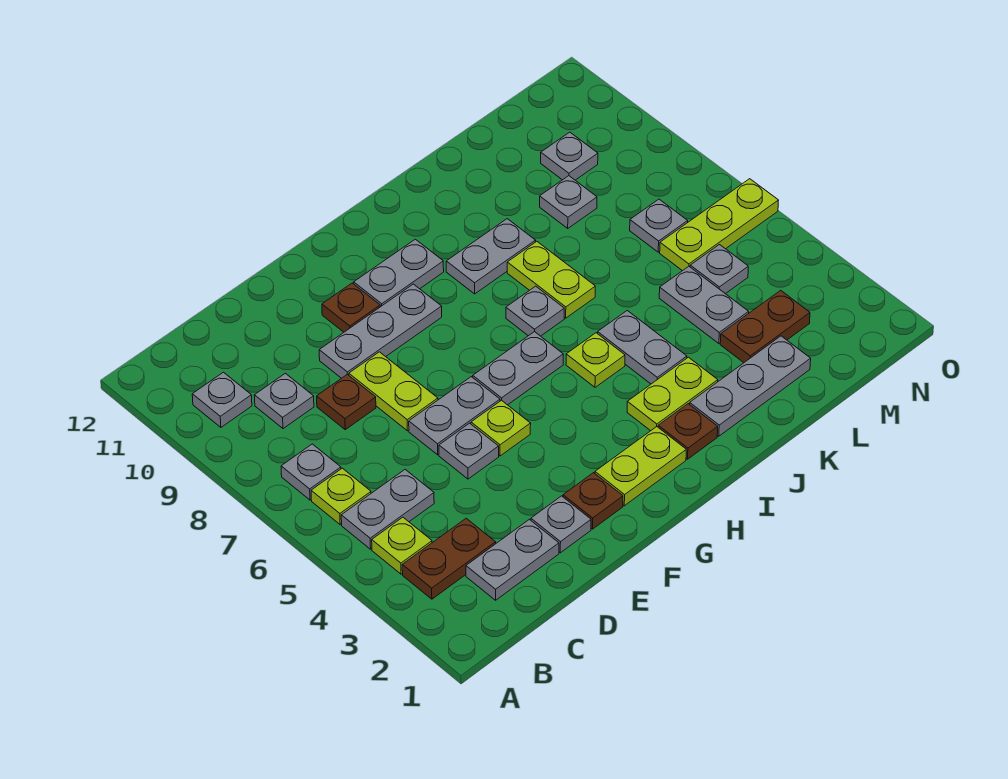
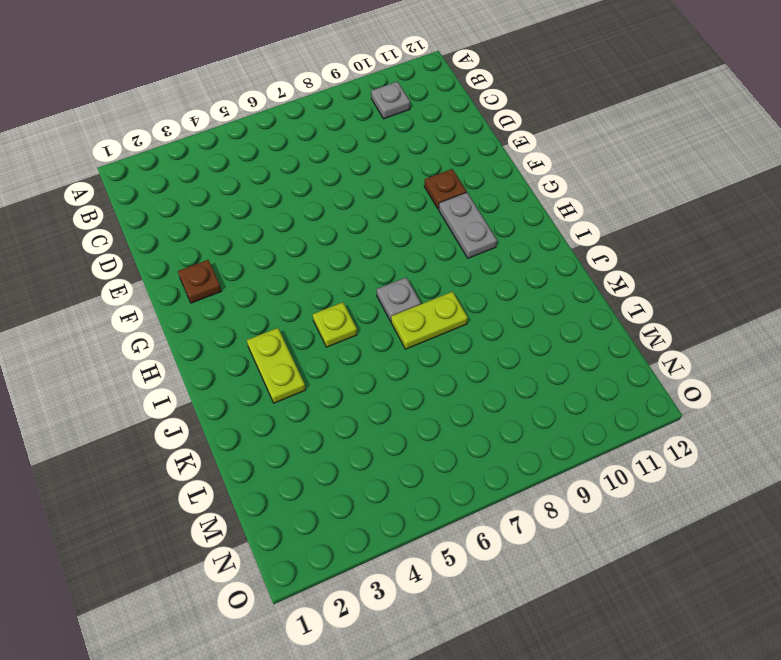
none -> brown 1x2 plate [402,518,496,599]
none -> lime 1x1 plate [372,517,432,574]
none -> grey 1x2 plate [341,470,434,549]
none -> lime 1x1 plate [311,468,371,524]

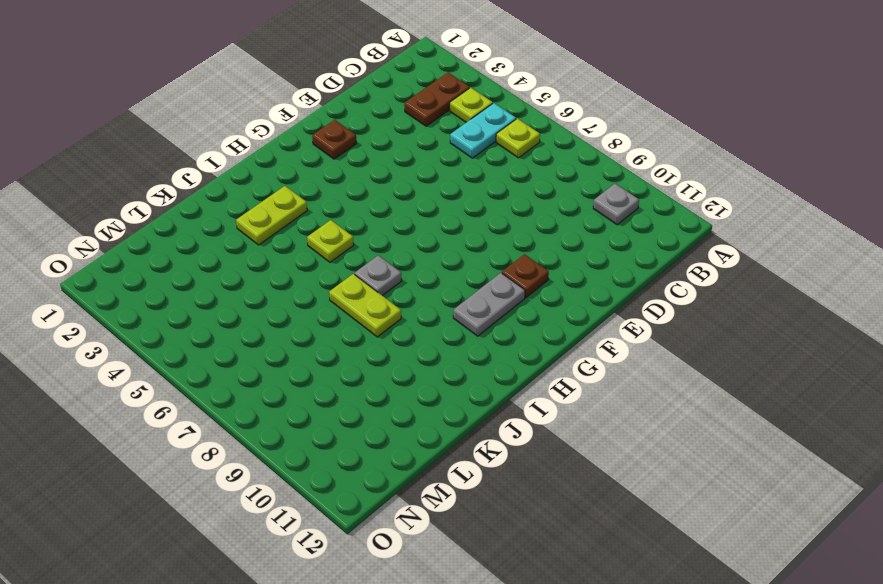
cyan 1x2 plate [450,103,516,158] -> grey 1x2 plate [341,470,434,549]
none -> grey 1x1 plate [281,444,341,500]
none -> grey 1x2 plate [466,519,559,600]
none -> grey 1x1 plate [254,373,314,429]
none -> brown 1x1 plate [317,374,376,430]

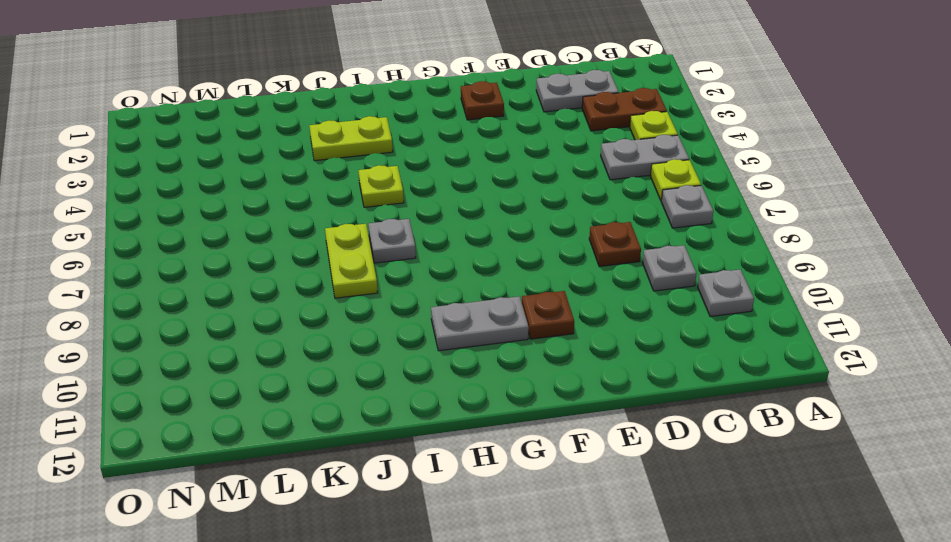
none -> grey 1x1 plate [531,496,591,553]
none -> grey 1x1 plate [439,423,499,479]
none -> grey 1x2 plate [409,377,500,455]
none -> lime 1x2 plate [349,352,438,431]

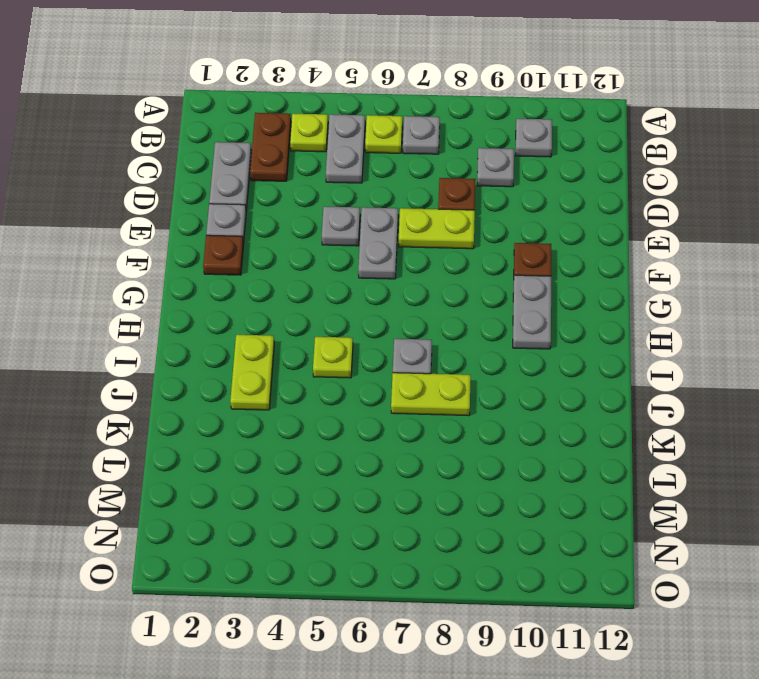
none -> grey 1x3 plate [319,284,442,378]
none -> lime 1x1 plate [471,400,531,456]
none -> lime 1x2 plate [595,427,686,506]
none -> grey 1x2 plate [473,332,563,405]

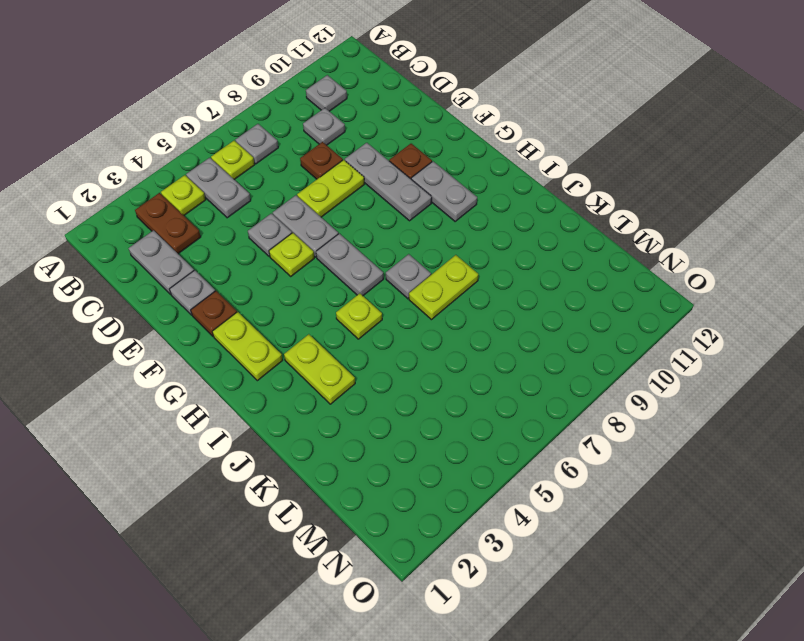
none -> brown 1x1 plate [658,404,718,459]
none -> grey 1x2 plate [446,219,536,294]
none -> grey 1x3 plate [690,336,811,436]
none -> grey 1x2 plate [598,311,687,384]

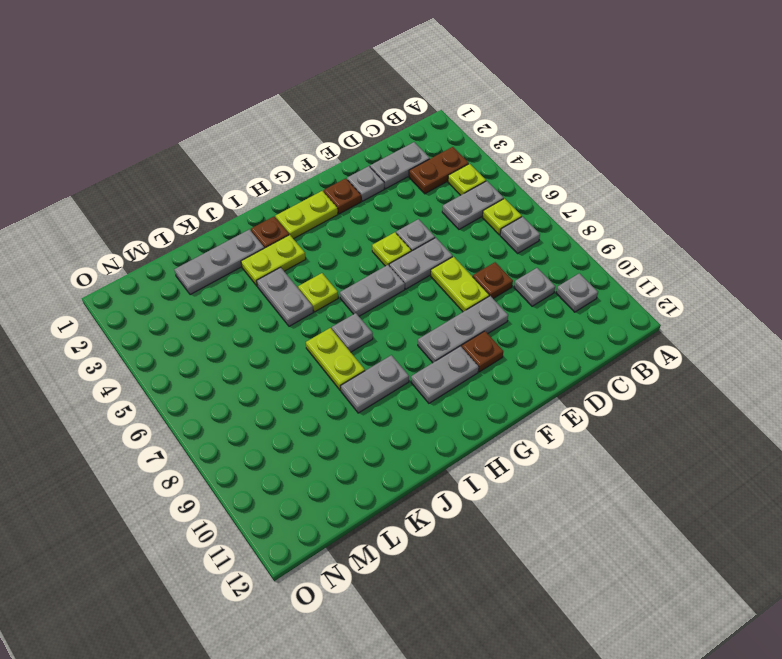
none -> brown 1x2 plate [720,290,810,363]
none -> grey 1x2 plate [659,266,749,343]
none -> grey 1x1 plate [540,176,597,228]
none -> grey 1x1 plate [690,245,748,294]

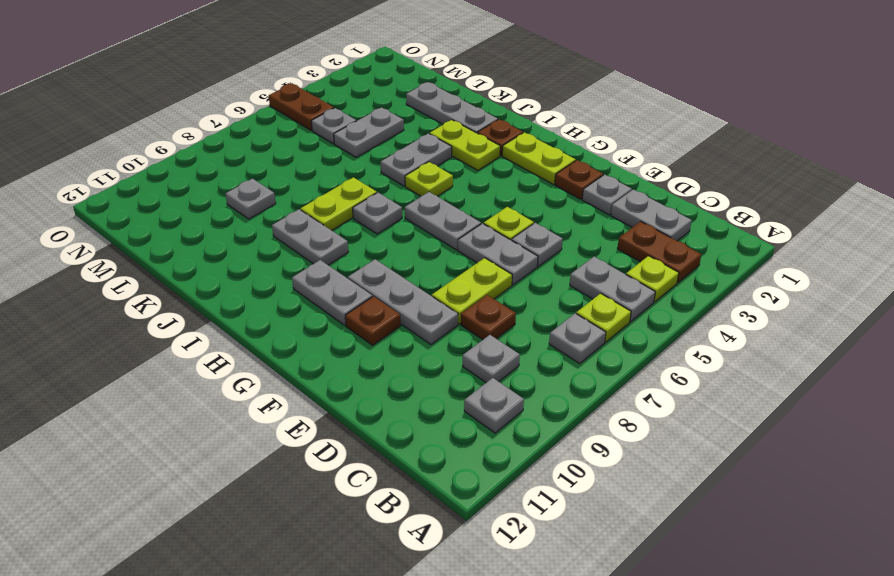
brown 1x2 plate [269,83,334,130] -> brown 1x2 plate moved to [720,290,810,363]
none -> lime 1x3 plate [660,179,779,271]
none -> grey 1x1 plate [630,199,688,252]
none -> grey 1x1 plate [541,132,598,180]

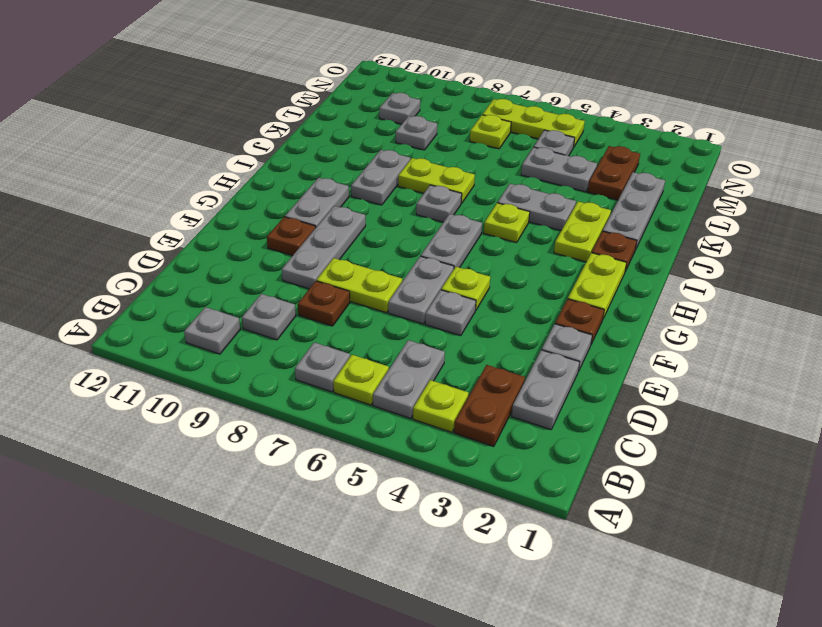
lime 1x1 plate [470,115,511,149] -> grey 1x1 plate [630,199,688,252]
lime 1x3 plate [482,99,585,146] -> lime 1x3 plate turned to [660,179,779,271]

